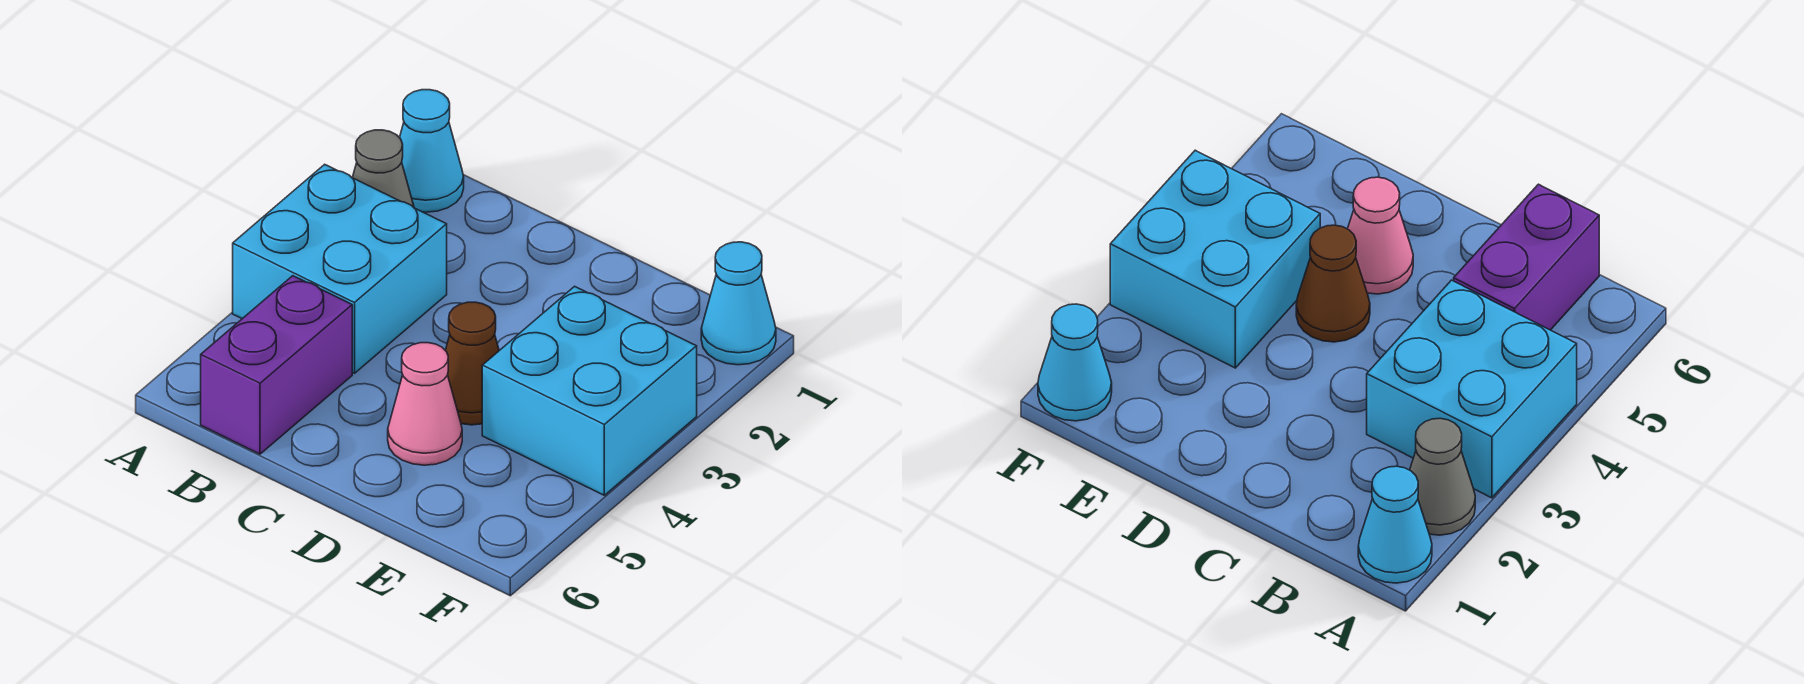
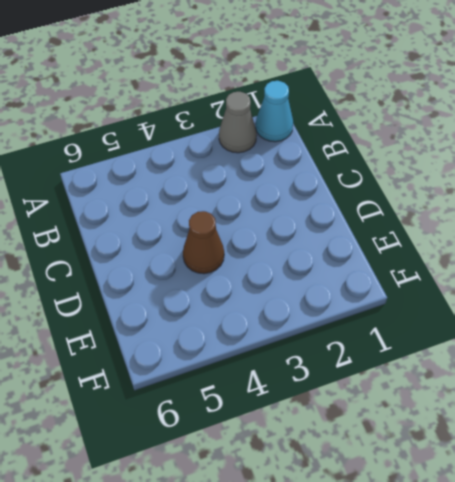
none -> cyan 2x2 brick [233,164,447,373]
none -> purple 1x2 brick [201,276,352,454]

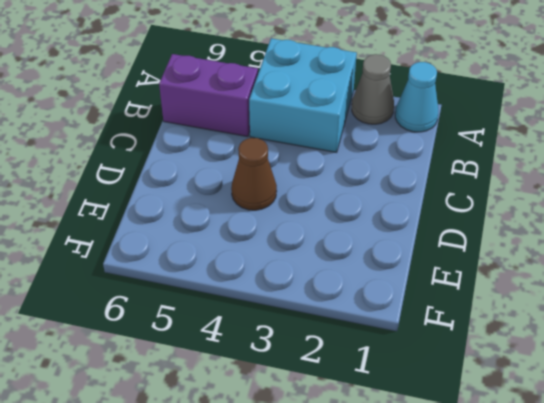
none -> pink 1x1 cone [388,343,462,465]
none -> cyan 2x2 brick [482,286,697,495]

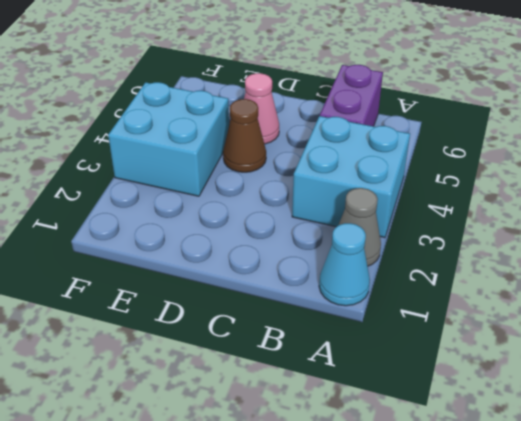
none -> cyan 1x1 cone [701,242,776,365]

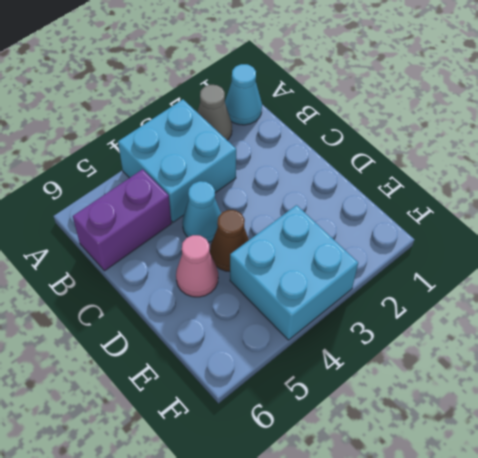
cyan 1x1 cone [182,181,221,242] -> cyan 1x1 cone moved to [701,242,776,365]

